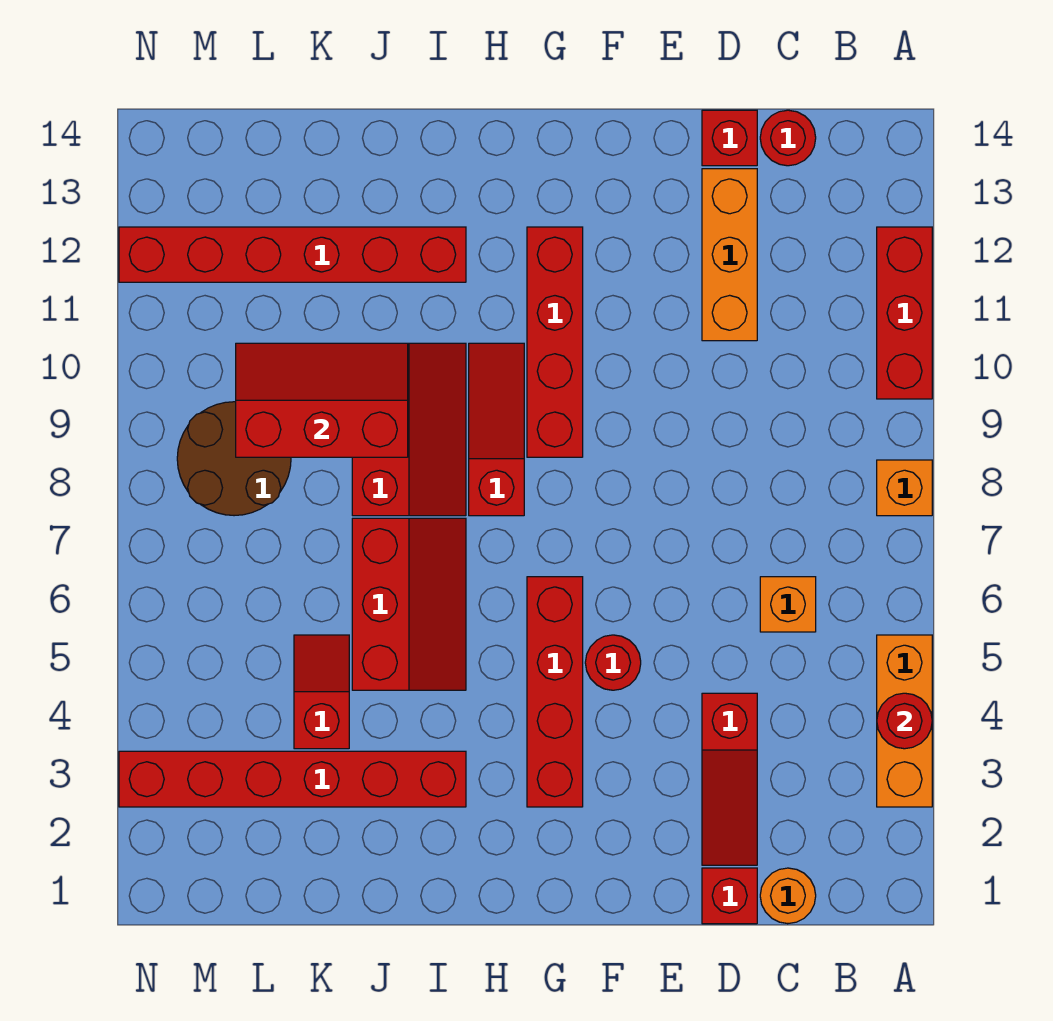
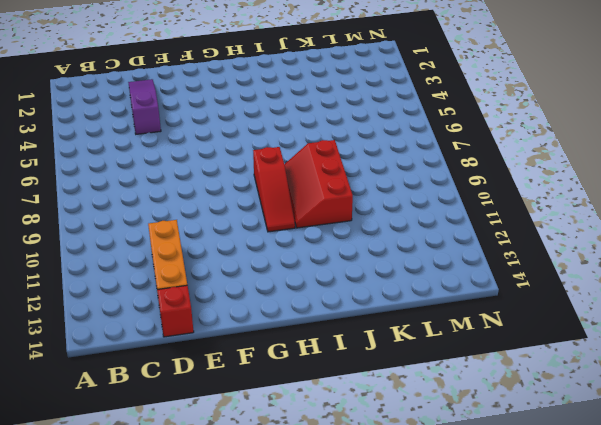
purple 1x3 slope [128,79,161,134] -> red 1x3 slope [702,693,757,865]
none -> orange 1x3 brick [877,635,932,807]
none -> orange 1x1 brick [877,460,932,516]
none -> red 1x3 brick [877,227,932,399]

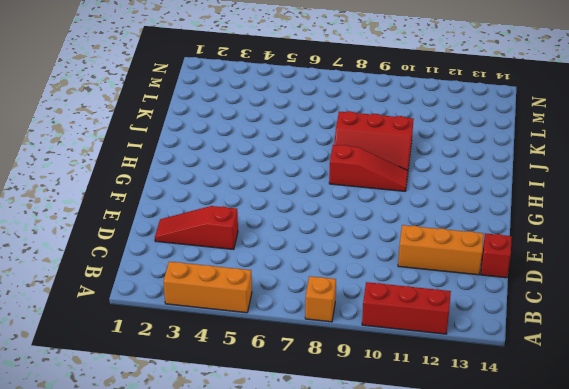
none -> orange 1x1 round brick [760,868,816,924]
none -> orange 1x1 brick [760,577,816,632]
none -> red 1x1 round brick [760,110,816,166]

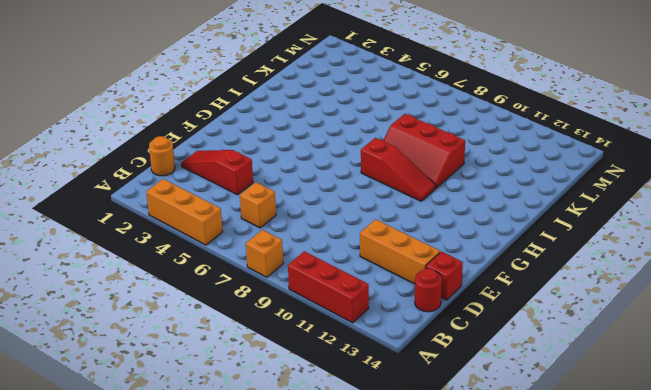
none -> red 1x1 brick [702,868,757,924]
none -> red 1x1 round brick [585,635,641,690]
none -> red 1x4 brick [527,577,583,807]

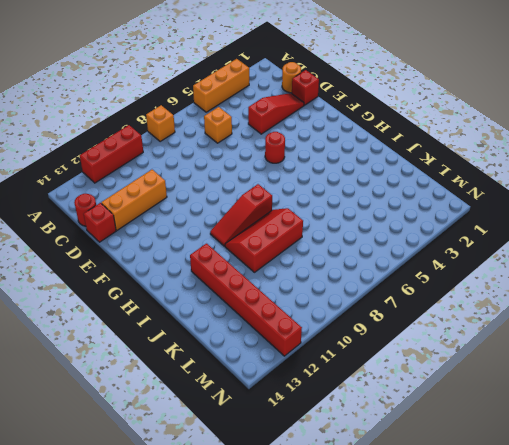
none -> red 1x4 brick [527,577,583,807]
none -> red 1x4 brick [527,227,583,457]
none -> red 1x6 brick [119,751,466,807]

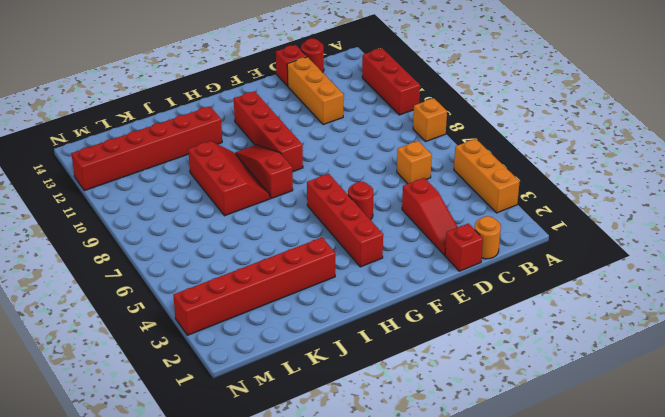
none -> red 2x3 slope [352,518,466,690]
none -> red 1x2 slope [294,635,349,749]
none -> brown 2x2 round brick [177,402,291,516]

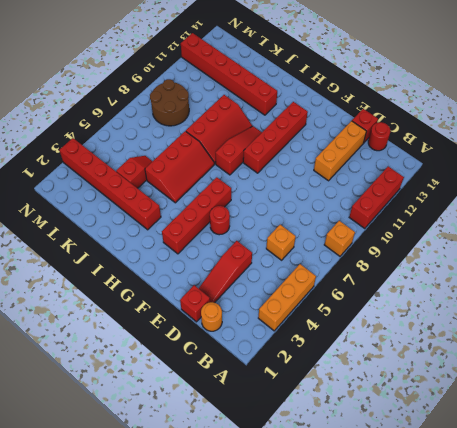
none -> red 1x1 round brick [877,693,932,749]
none -> red 2x3 slope [236,343,408,457]

